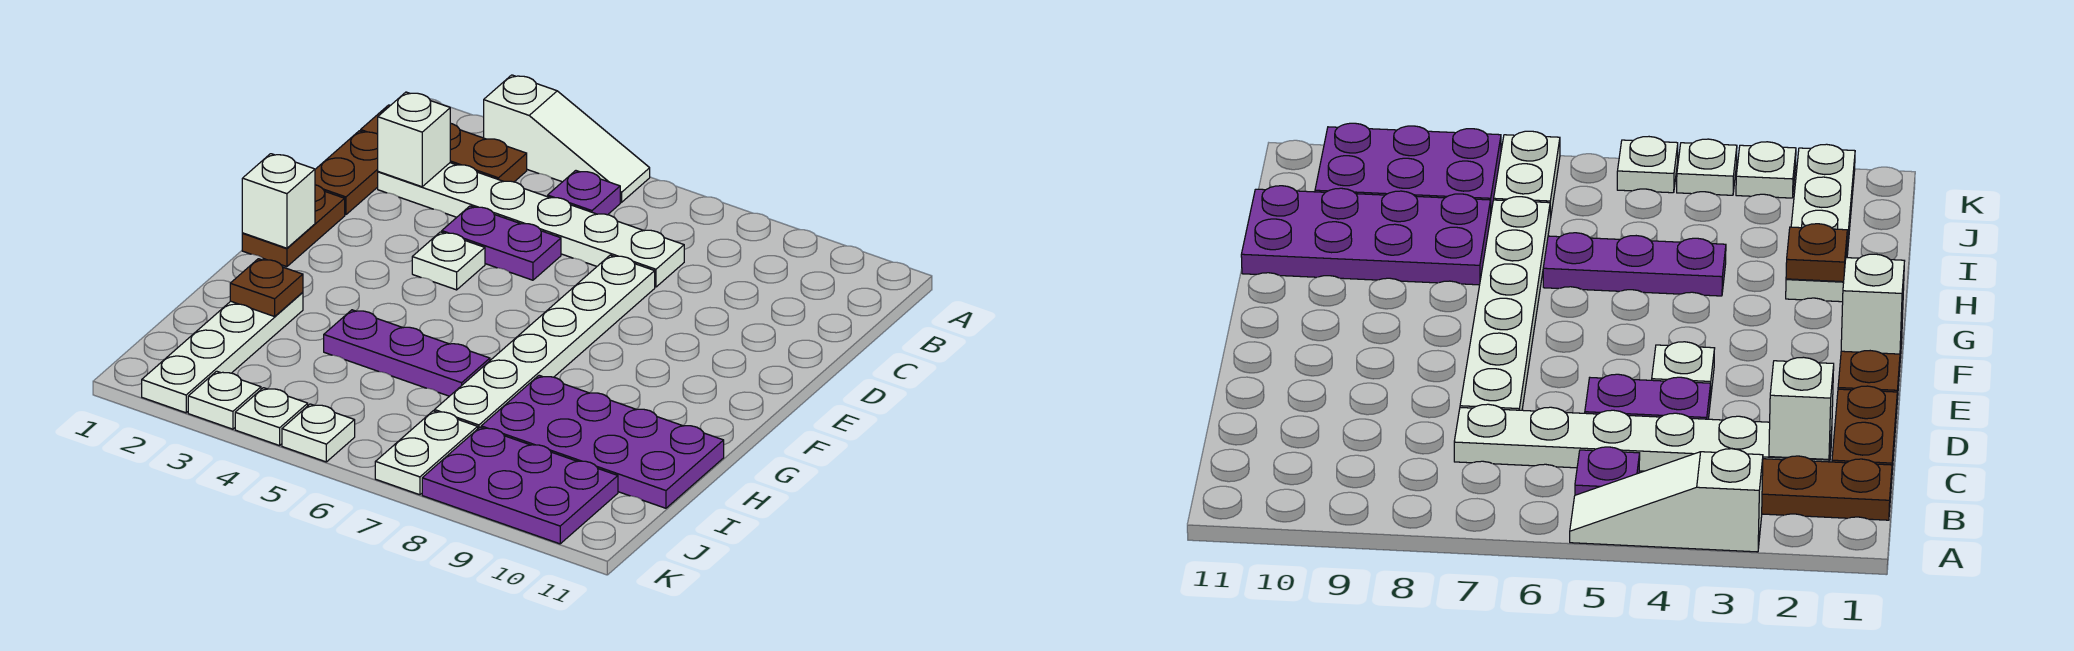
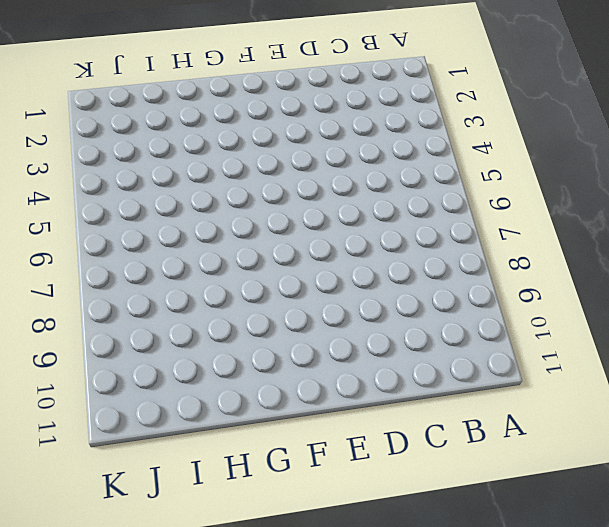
none -> white 1x3 slope [484,75,650,202]
none -> brown 1x3 plate [361,105,527,182]
none -> purple 1x1 plate [548,171,620,215]

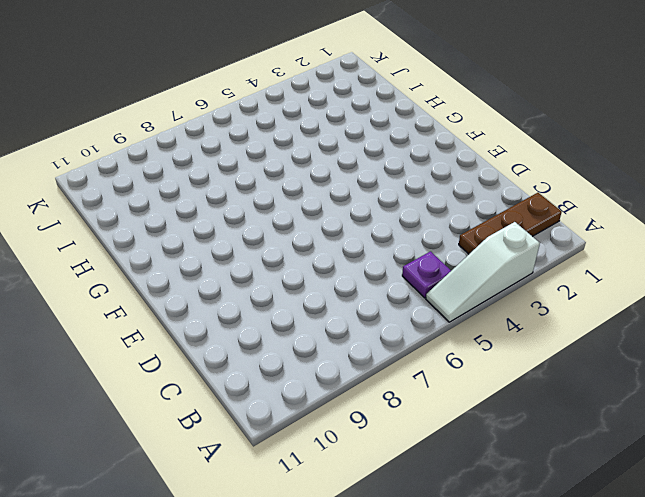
none -> brown 1x2 plate [315,131,378,215]
none -> white 1x6 plate [378,163,684,287]
none -> purple 1x2 plate [442,206,561,280]

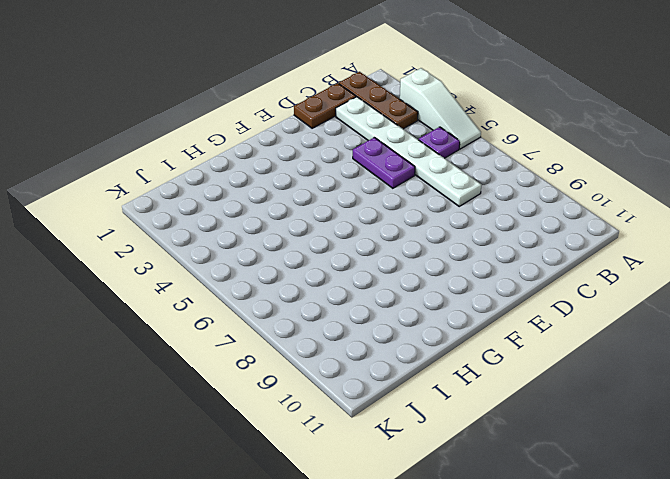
none -> white 1x6 plate [434,255,655,428]
none -> brown 1x2 plate [242,185,345,267]
none -> white 1x1 plate [412,232,485,290]

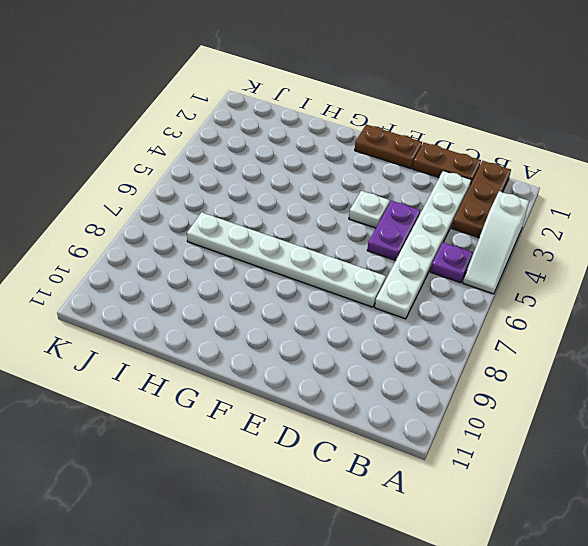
none -> white 1x4 plate [142,292,303,413]
none -> purple 1x3 plate [324,310,490,396]
none -> purple 2x4 plate [481,375,724,508]

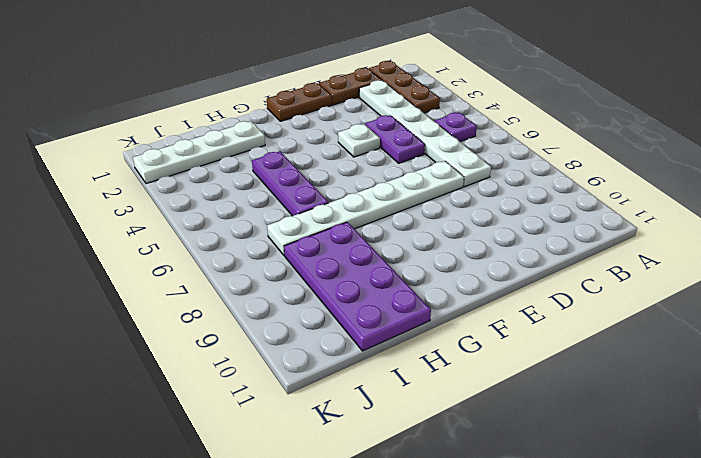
none -> white 1x3 slope [484,75,650,202]
none -> white 1x2 plate [375,411,478,495]
none -> purple 2x3 plate [422,427,618,544]

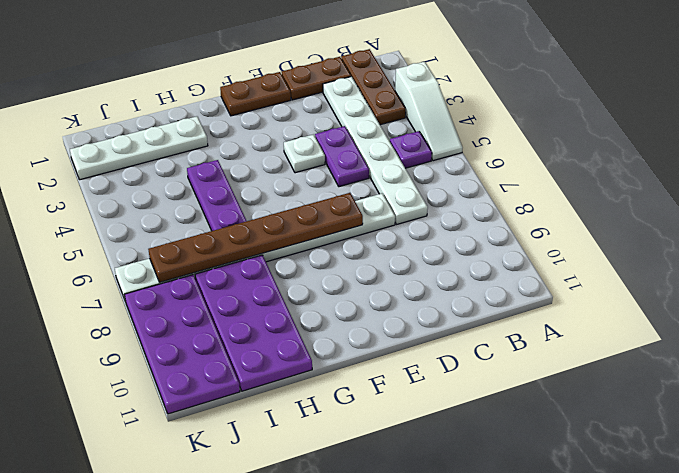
brown 1x6 plate [148,193,363,282] -> none
purple 2x4 plate [124,275,240,414] -> purple 2x3 plate [422,427,618,544]
none -> white 1x1 plate [188,371,261,429]
none -> white 1x1 plate [235,388,308,446]
none -> white 1x1 plate [282,404,355,462]

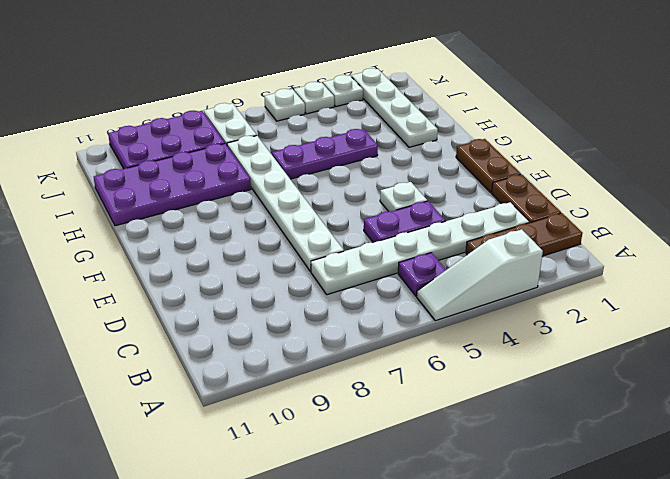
none -> white 1x1 brick [378,92,450,187]
none -> white 1x1 brick [242,154,315,248]
none -> brown 1x1 plate [230,259,303,317]

